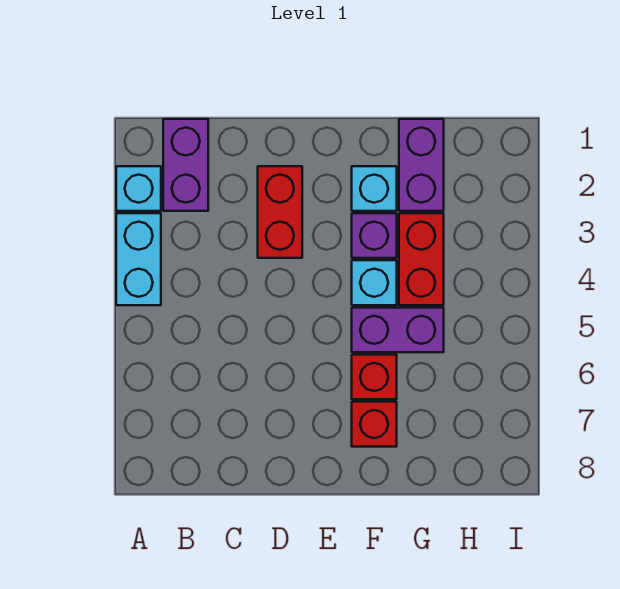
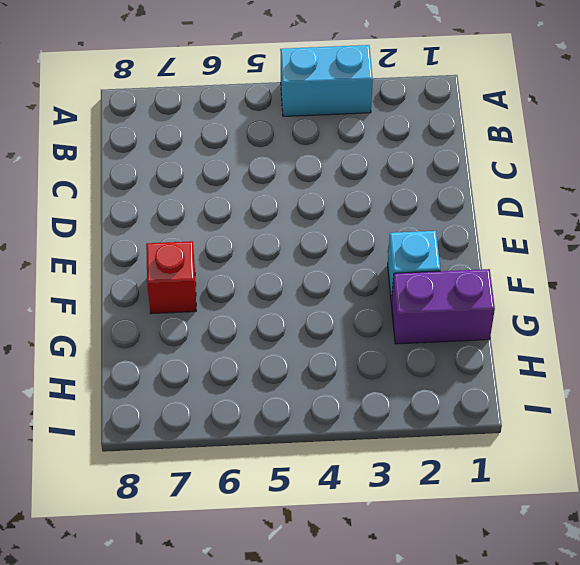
none -> cyan 1x1 brick [116,166,161,211]
none -> purple 1x2 brick [163,119,208,211]
none -> red 1x2 brick [258,166,302,258]

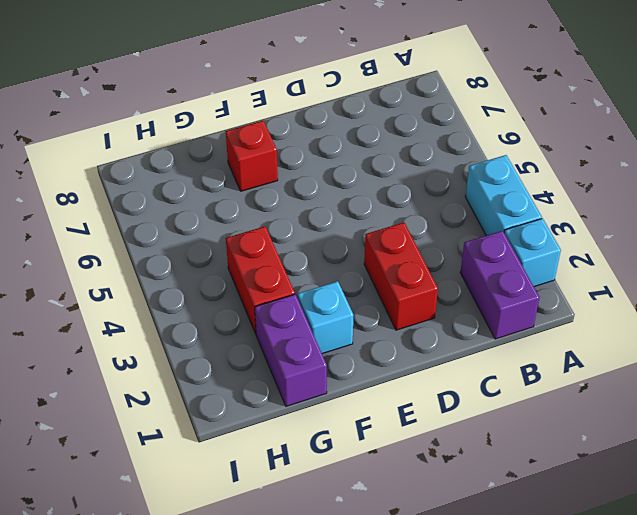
none -> purple 1x1 brick [352,213,397,258]
none -> cyan 1x1 brick [352,260,397,305]
none -> purple 1x2 brick [352,308,444,352]

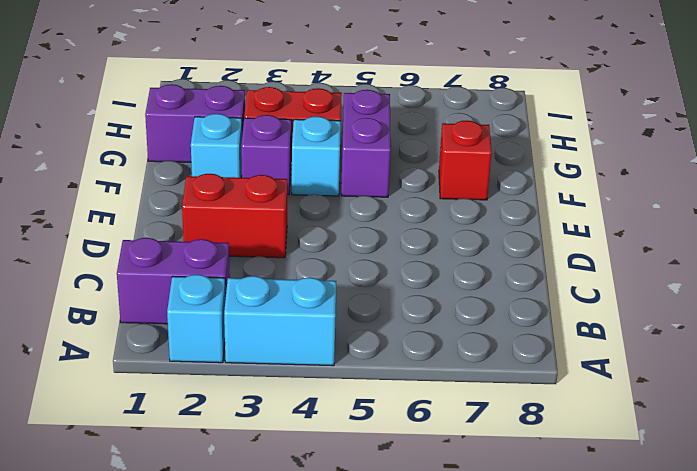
none -> red 1x1 brick [352,355,397,399]

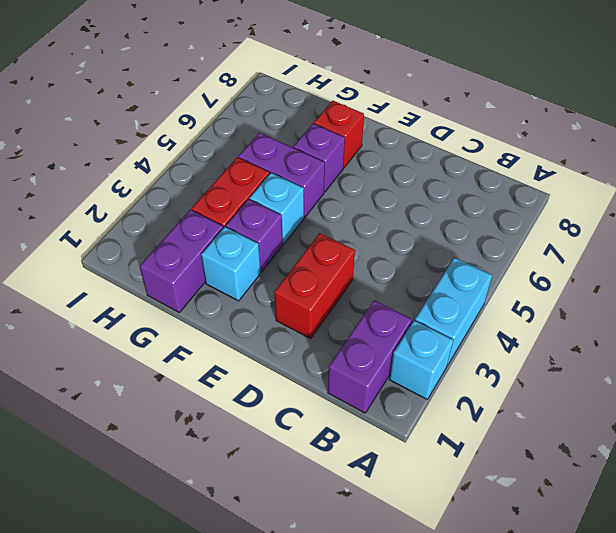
purple 1x1 brick [293,124,345,192] -> red 1x1 brick [352,355,397,399]

